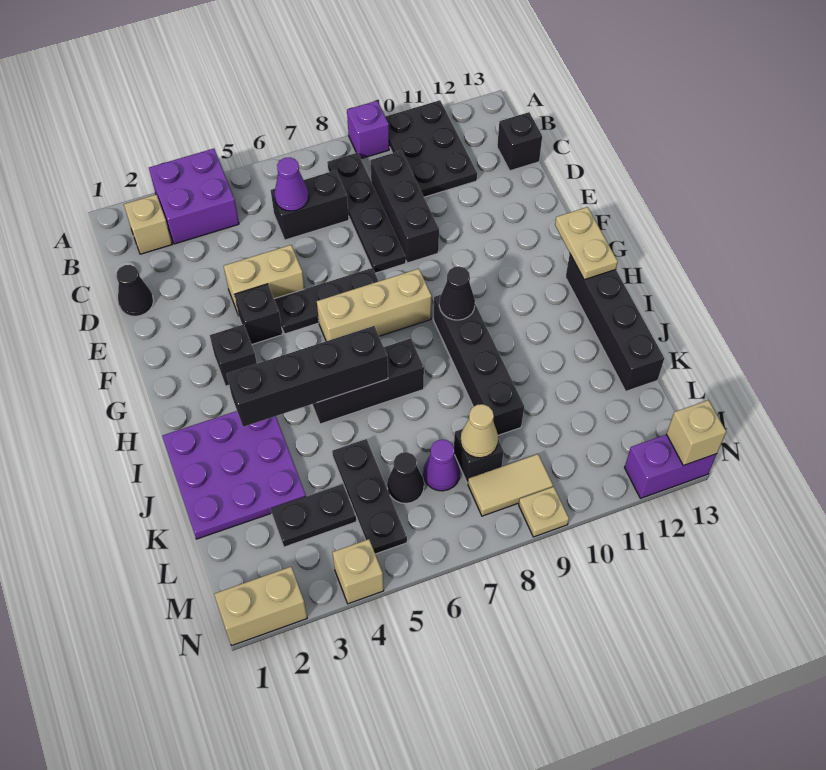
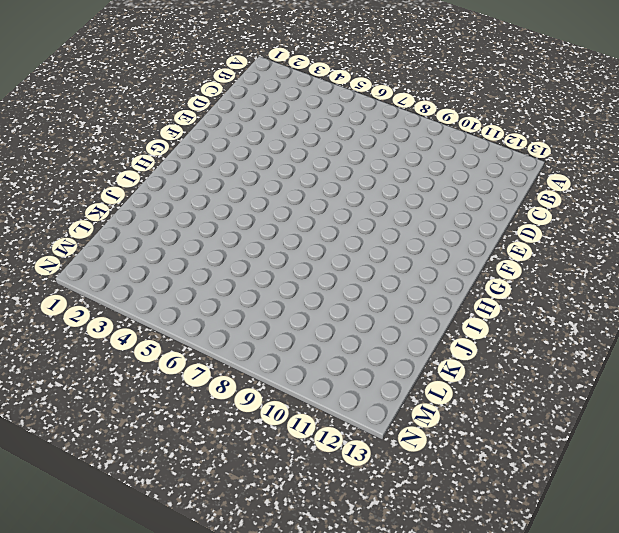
none -> purple 2x2 brick [149,149,239,244]
none -> purple 1x1 brick [347,101,389,159]
none -> black 2x3 plate [385,100,477,197]
none -> tan 1x1 brick [124,195,172,254]

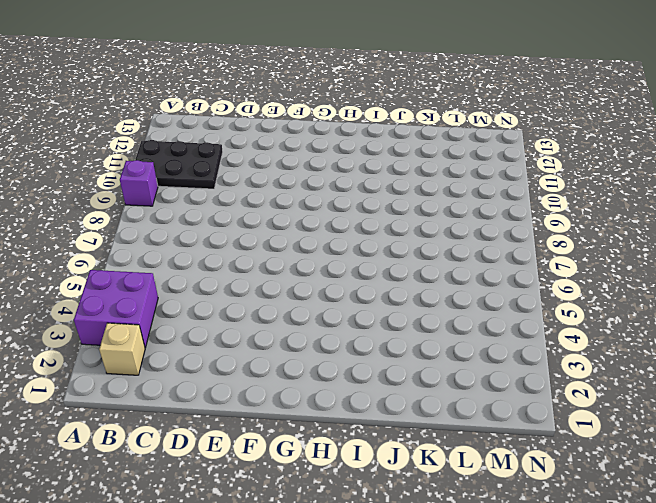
none -> black 1x4 plate [327,153,406,273]
none -> black 1x2 brick [271,170,349,240]
none -> black 1x3 brick [370,151,439,263]
none -> black 1x1 brick [497,112,542,171]

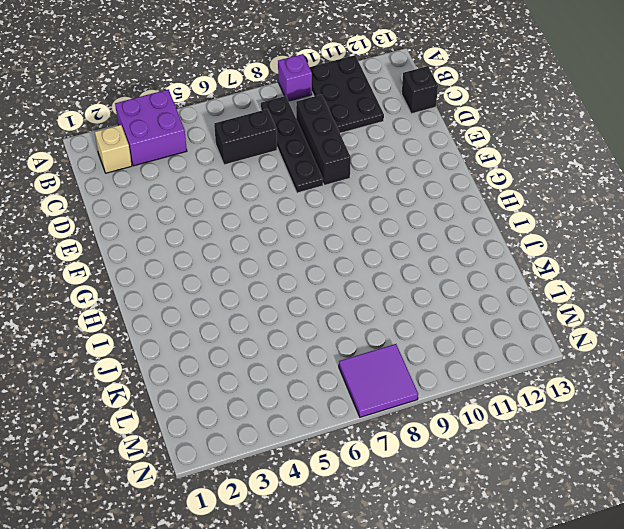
purple 2x2 tile [339,344,418,417] -> tan 1x2 tile [468,454,553,516]
none -> black 1x1 cone [117,265,153,316]
none -> tan 1x2 brick [224,245,305,313]
none -> black 1x1 brick [234,284,283,344]
none -> black 1x3 plate [274,268,378,334]

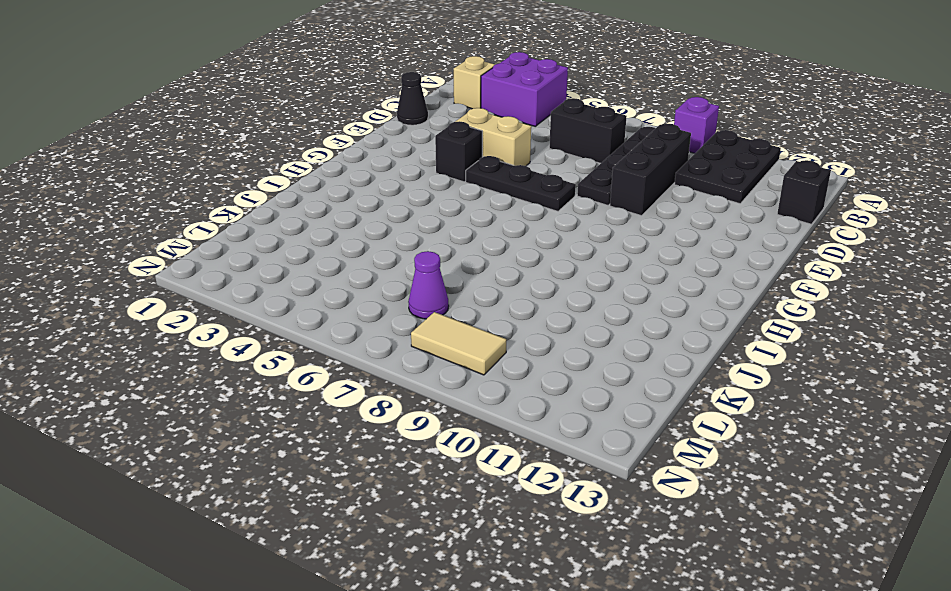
none -> black 1x1 brick [210,324,257,386]
none -> tan 1x3 brick [317,269,432,341]
none -> black 1x4 brick [433,295,524,435]
none -> black 1x4 brick [566,254,664,391]

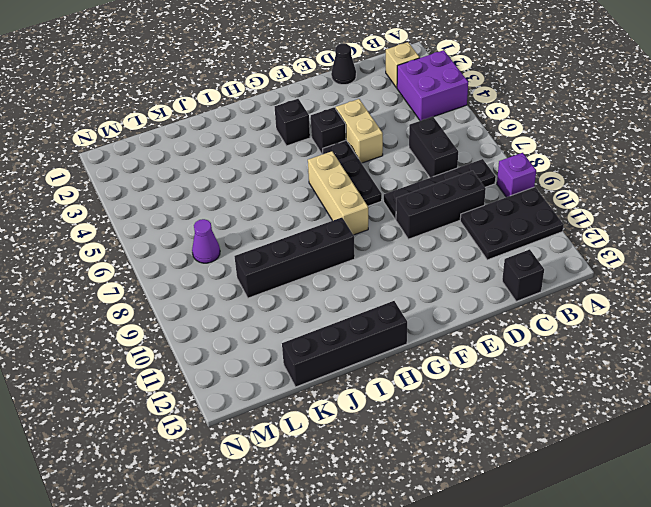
none -> purple 3x3 plate [162,411,306,539]
none -> black 1x3 brick [312,338,424,424]
none -> black 1x3 plate [332,439,407,554]
none -> black 1x2 plate [271,484,356,547]

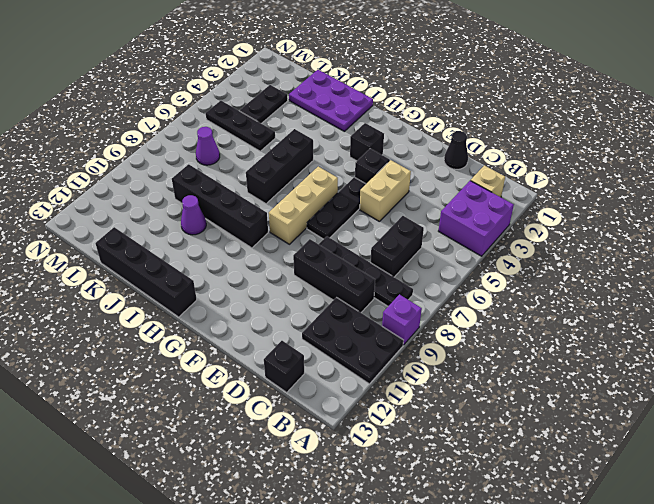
purple 2x3 plate [289,70,373,131] -> purple 3x3 plate [162,411,306,539]
purple 1x1 cone [181,195,206,235] -> purple 1x1 cone moved to [274,158,309,211]
none -> black 1x1 cone [387,452,424,503]
none -> black 1x1 brick [454,429,504,483]
none -> tan 1x2 tile [468,454,553,516]
none -> tan 1x2 brick [214,567,307,645]

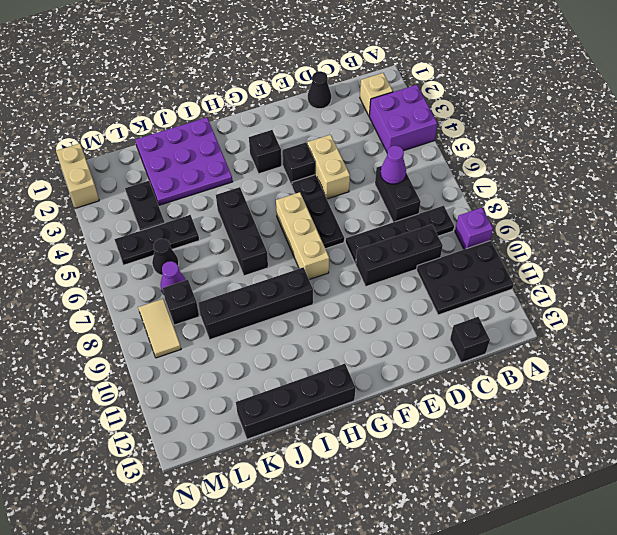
none -> tan 1x1 brick [332,539,384,604]
none -> tan 1x1 plate [519,487,569,537]
none -> purple 1x2 brick [625,434,717,498]
none -> tan 1x2 plate [555,207,618,280]

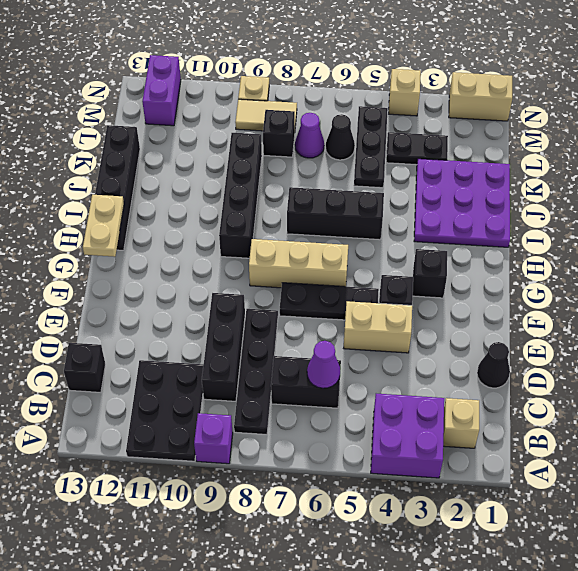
purple 1x2 brick [142,55,181,126] -> purple 1x2 brick turned to [625,434,717,498]
none -> black 1x1 cone [439,266,475,320]
none -> black 1x4 brick [227,326,388,427]
none -> tan 1x1 cone [460,404,498,458]
none -> tan 1x1 brick [667,400,726,466]

